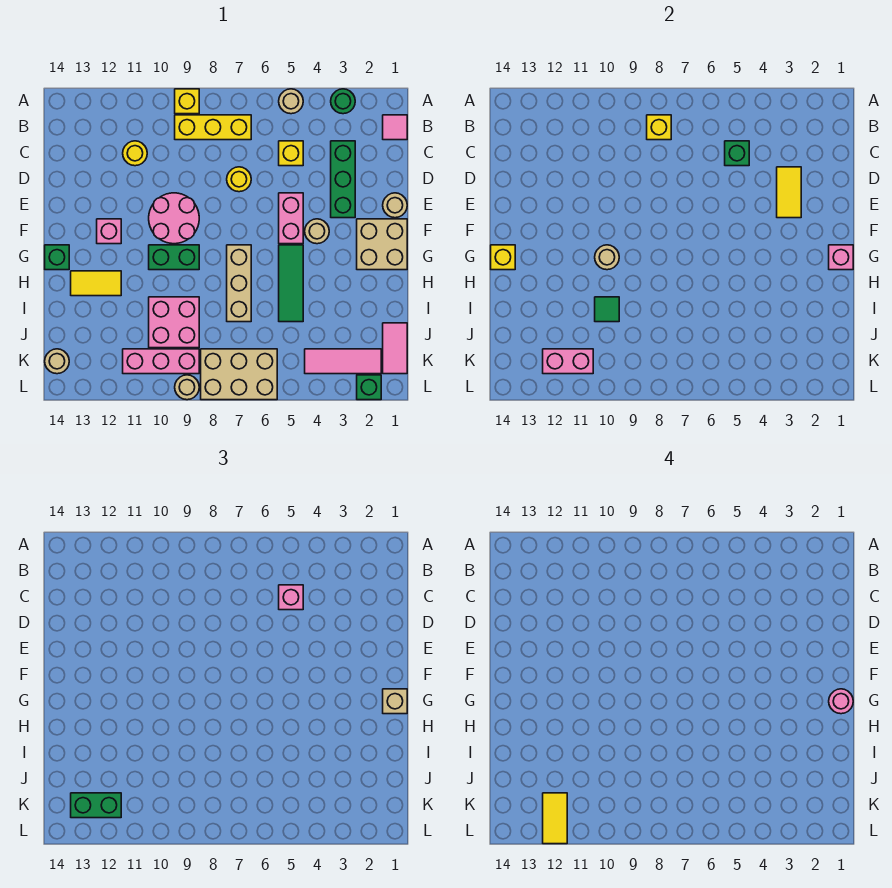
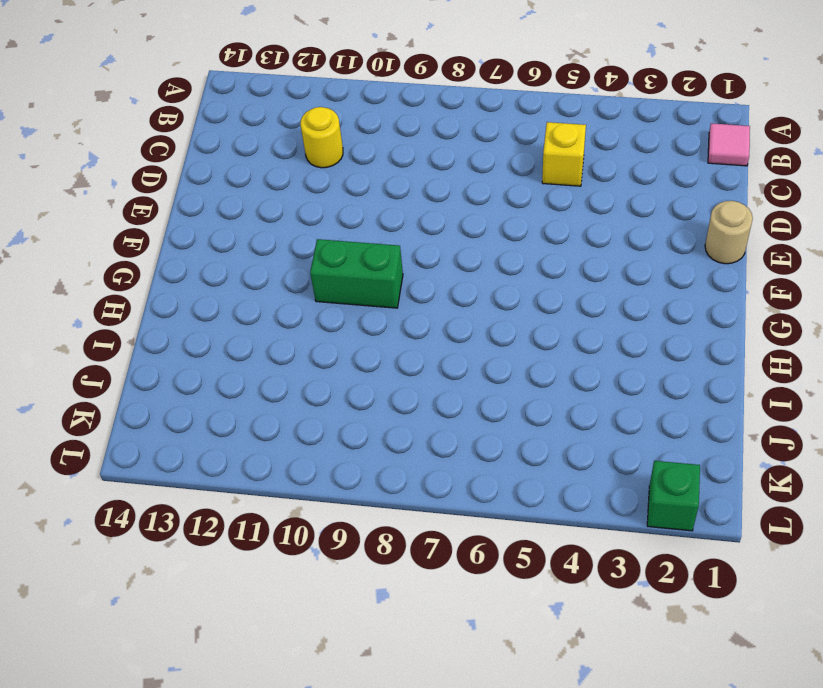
none -> green 1x1 round brick [331,89,355,114]
none -> tan 1x1 round brick [279,89,303,114]
none -> yellow 1x1 brick [175,89,199,114]
none -> yellow 1x3 brick [175,115,251,140]

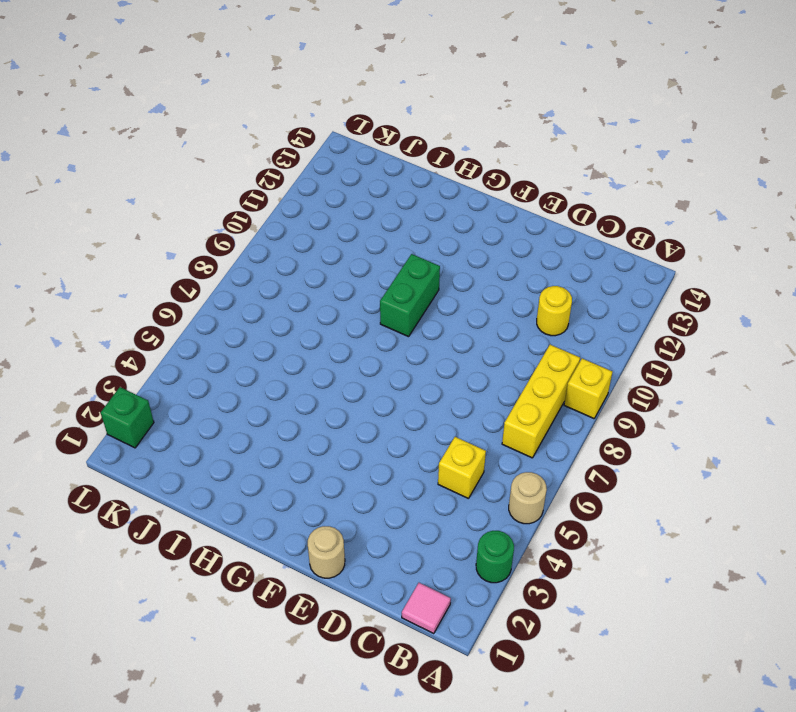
none -> green 1x3 brick [331,141,355,218]
none -> yellow 1x1 round brick [227,167,251,192]
none -> pink 1x2 brick [279,193,303,244]
none -> pink 2x2 round brick [149,193,199,244]

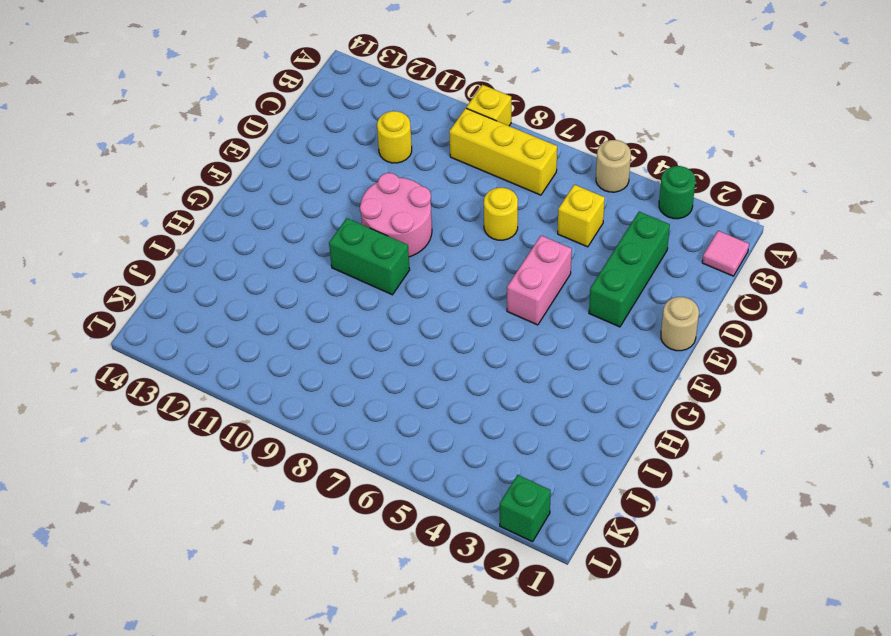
none -> tan 2x2 brick [357,219,407,270]
none -> tan 1x1 round brick [305,219,329,244]
none -> pink 1x1 brick [97,219,121,244]
none -> green 1x3 tile [279,245,303,322]

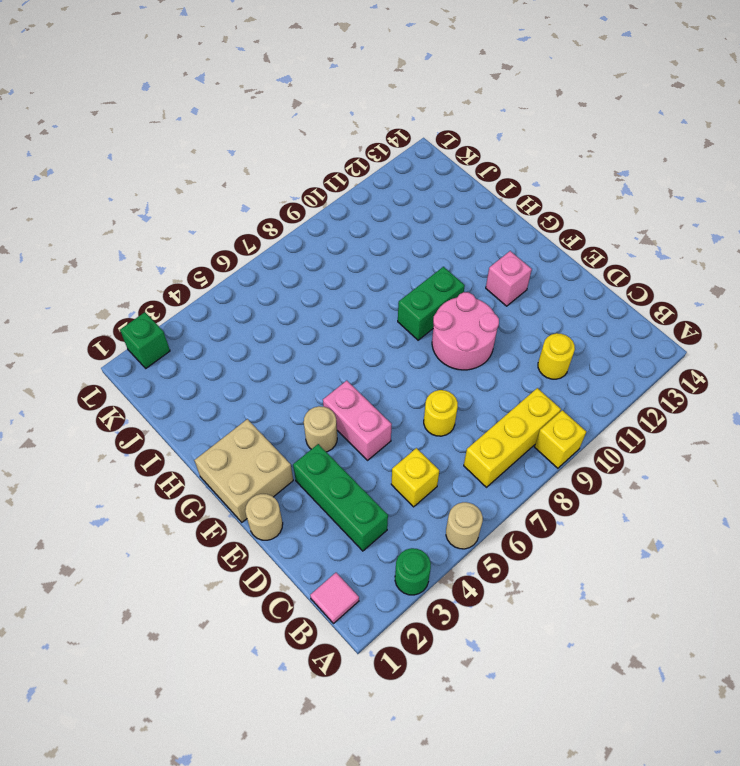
none -> green 1x3 tile [279,245,303,322]
none -> tan 1x3 brick [227,245,251,322]
none -> green 1x1 brick [45,245,69,270]
none -> yellow 1x2 tile [71,271,121,296]

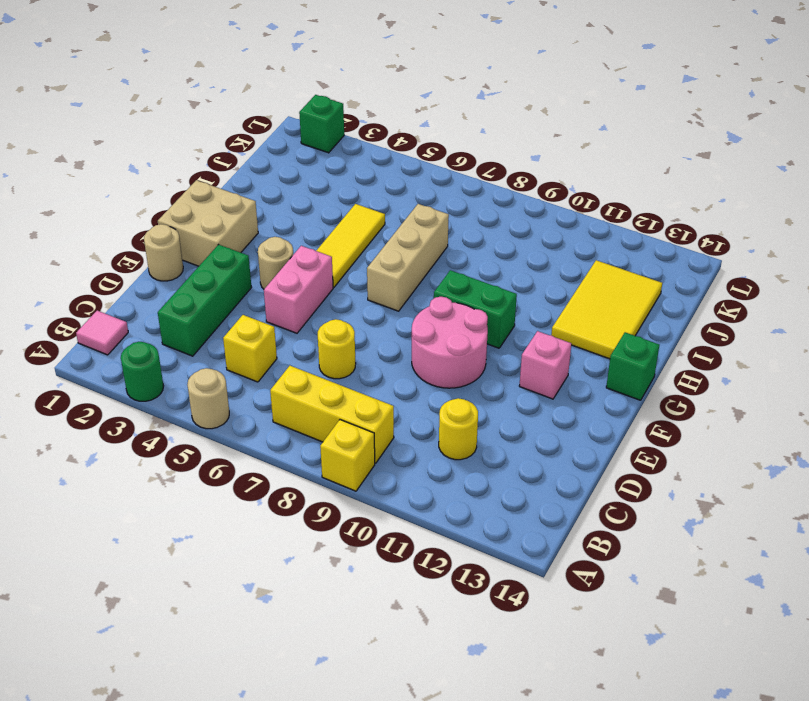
yellow 1x3 tile [316,204,385,287] -> green 1x3 tile [279,245,303,322]
yellow 2x3 tile [551,260,662,359] -> yellow 1x2 tile [71,271,121,296]
none -> pink 2x2 brick [149,297,199,348]
none -> pink 1x2 tile [383,323,407,374]
none -> pink 1x3 tile [305,349,381,374]
none -> tan 2x3 brick [201,349,277,400]

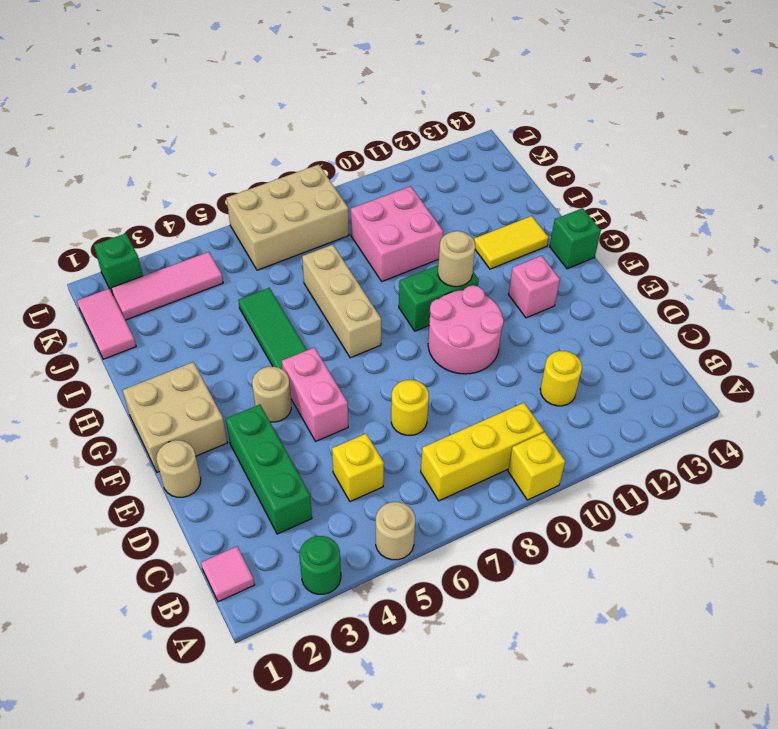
none -> pink 1x3 brick [123,349,199,374]
none -> tan 1x1 round brick [45,349,69,374]
none -> tan 1x1 round brick [175,375,199,400]
none -> yellow 1x1 brick [647,115,671,140]

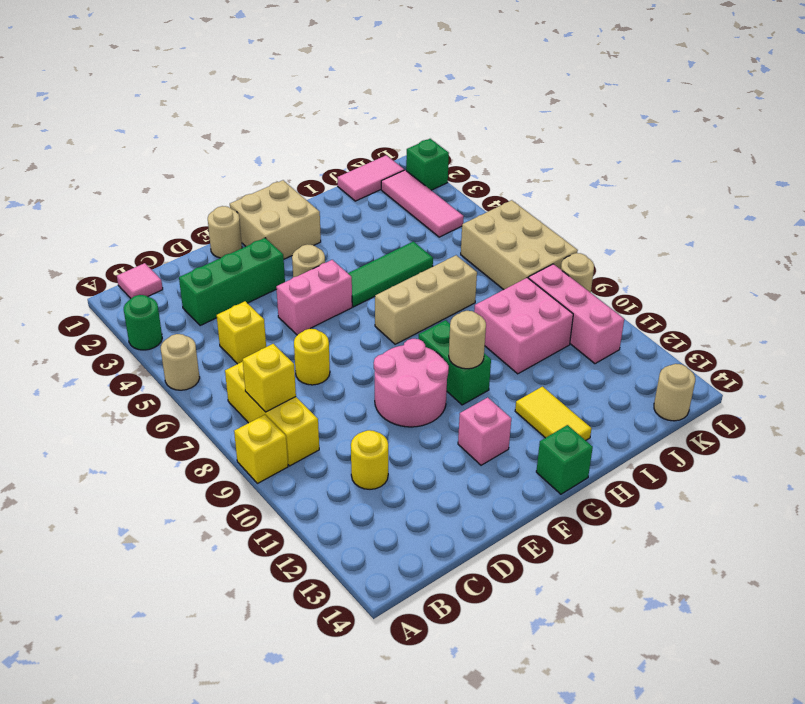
none -> green 1x1 brick [725,141,749,166]
none -> yellow 1x2 tile [777,167,801,218]
none -> pink 1x1 brick [829,245,853,270]
none -> yellow 1x1 brick [491,245,515,270]

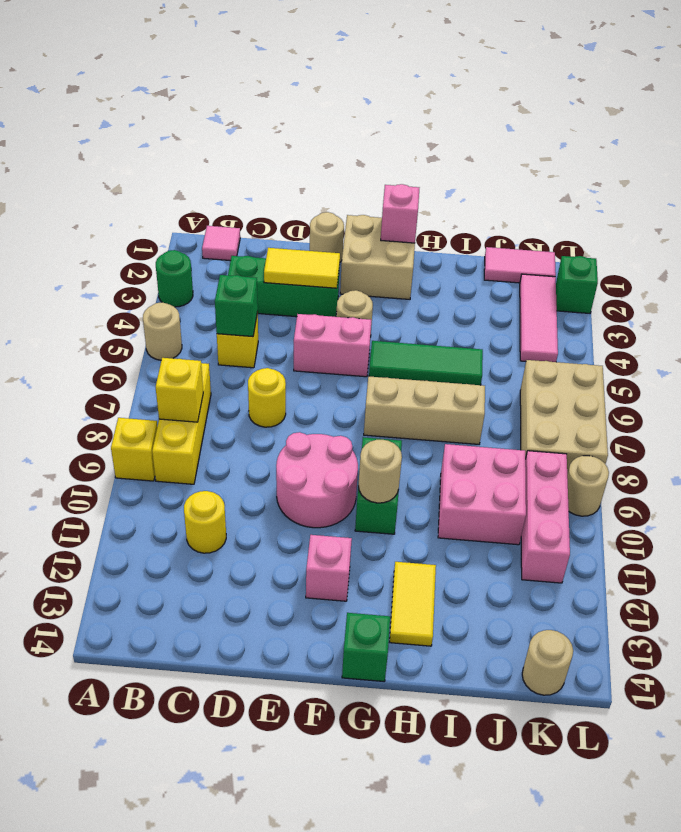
none -> yellow 1x1 brick [491,245,515,270]
none -> green 1x1 tile [595,297,619,322]
none -> pink 1x2 brick [543,349,593,374]
none -> pink 1x1 brick [279,585,303,610]

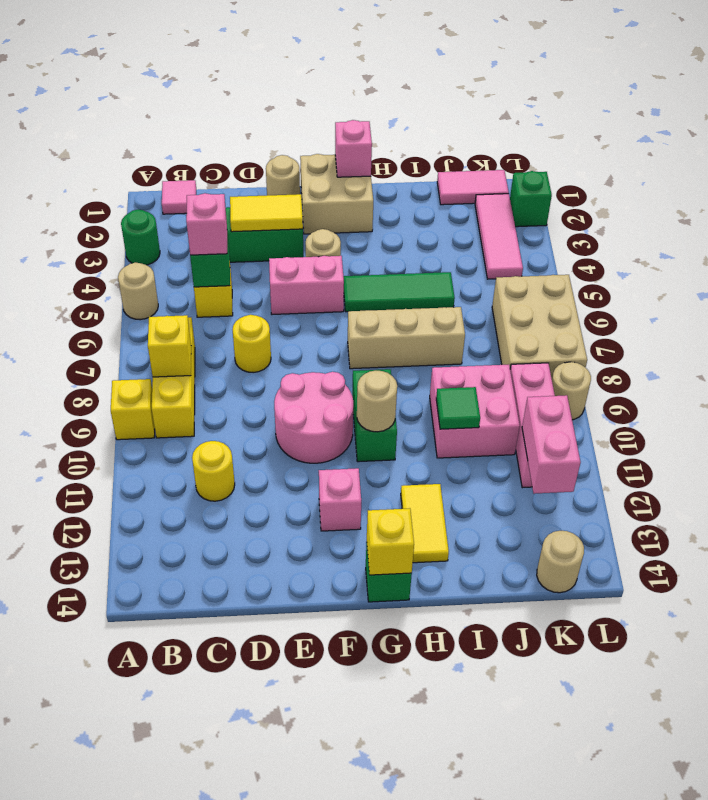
none -> tan 1x1 brick [383,689,407,714]
none -> green 1x2 brick [71,793,121,818]
none -> pink 1x1 round brick [829,689,853,714]
none -> yellow 1x2 tile [543,793,567,844]

